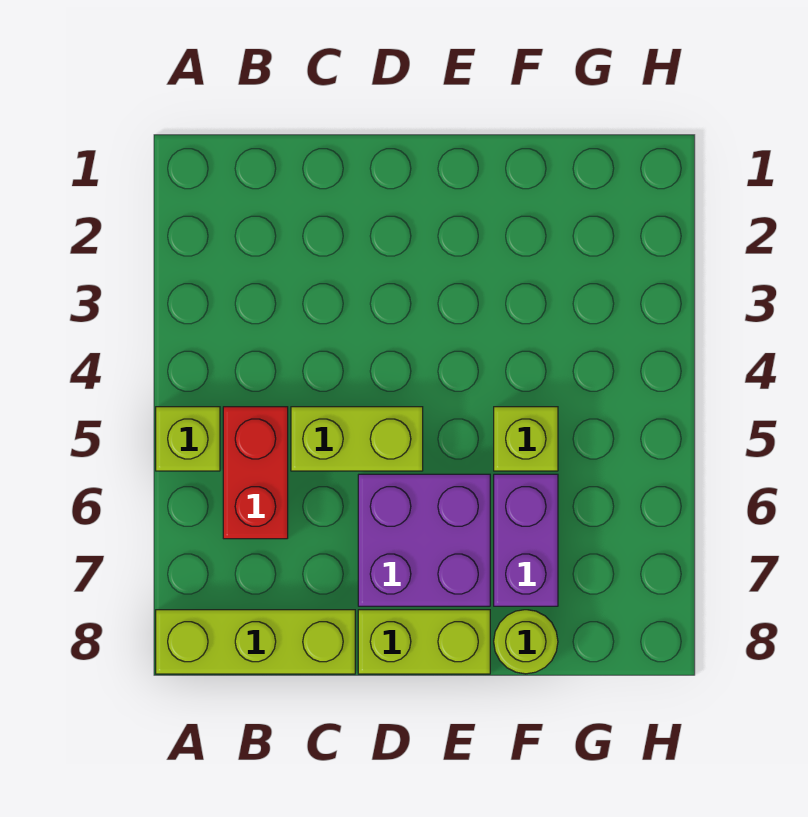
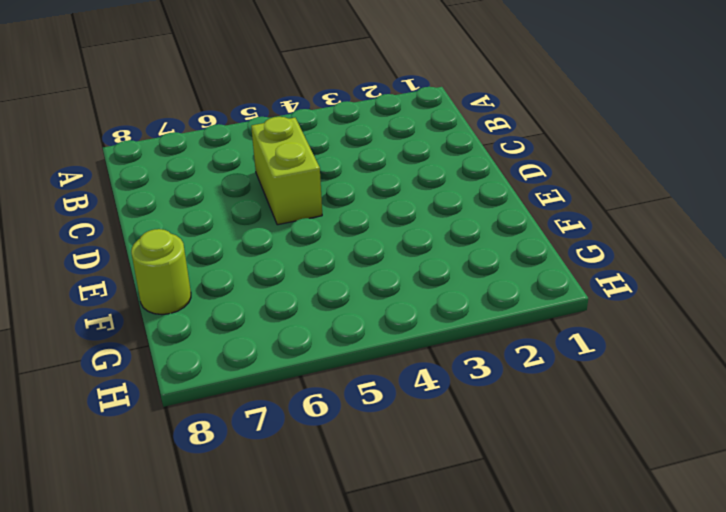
none -> lime 1x1 brick [156,407,220,471]
none -> lime 1x3 brick [156,610,355,674]

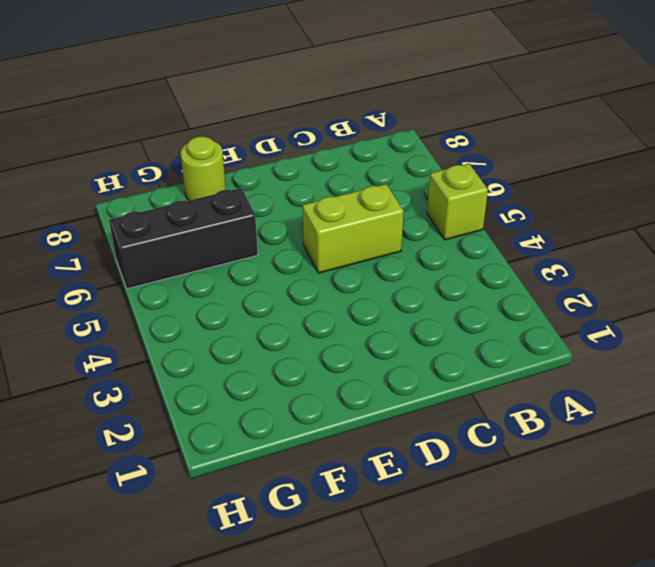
black 1x3 brick [109,188,258,289] -> purple 1x2 brick [494,474,558,606]
none -> lime 1x3 brick [156,610,355,674]
none -> red 1x2 brick [223,407,288,539]

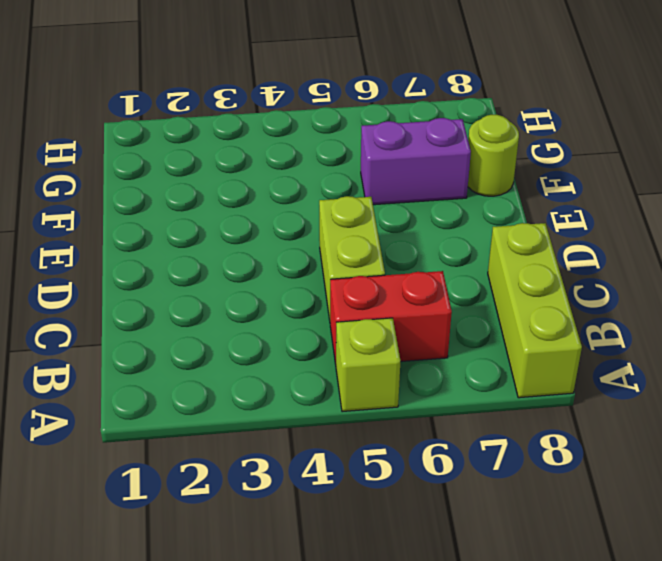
none -> purple 2x2 brick [358,474,490,606]
none -> lime 1x2 brick [358,610,490,674]

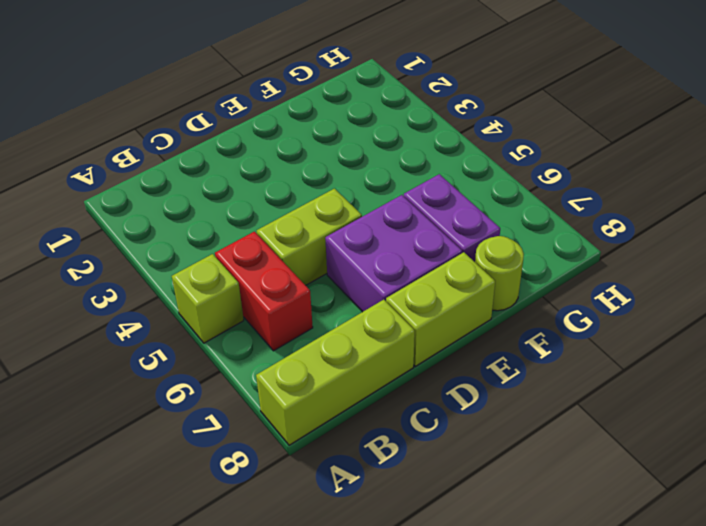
none -> lime 1x1 brick [494,407,558,471]

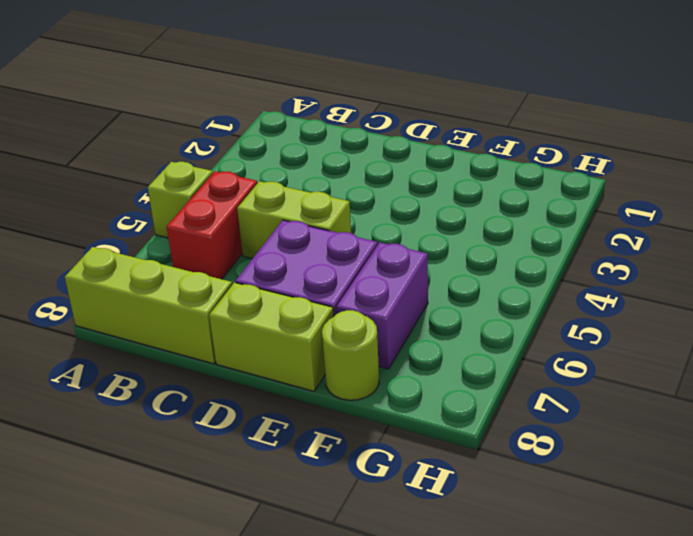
none -> lime 1x1 brick [494,407,558,471]

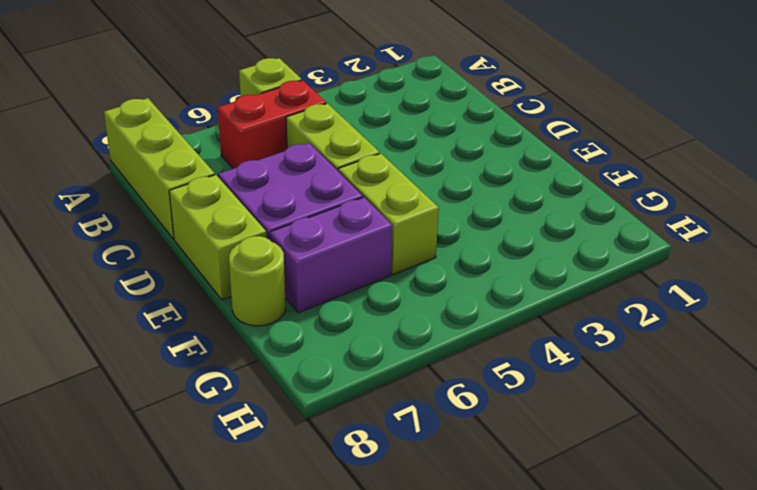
lime 1x2 brick [338,154,439,275] -> lime 1x1 brick [494,407,558,471]

